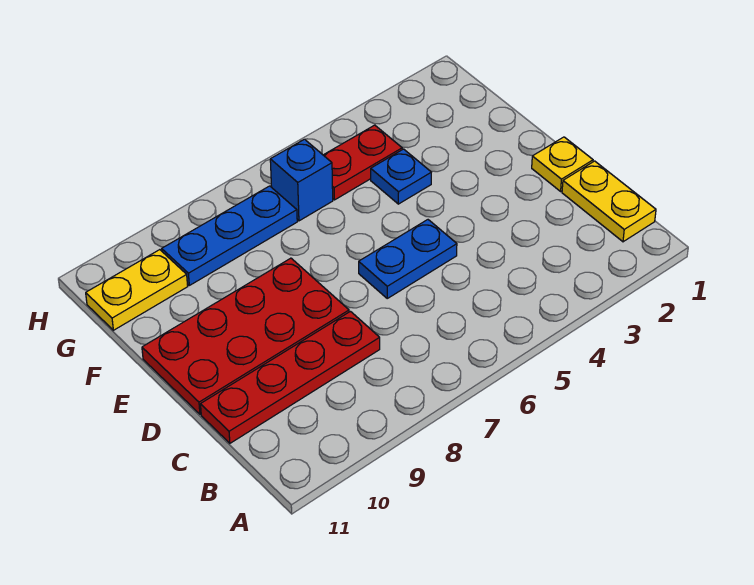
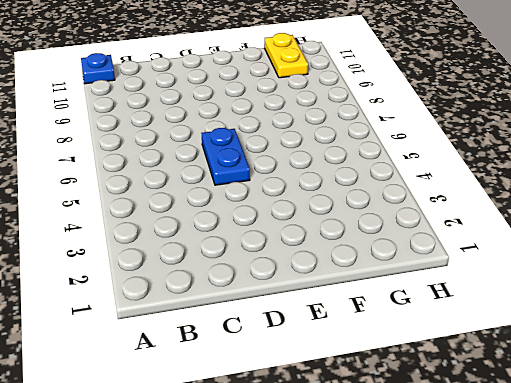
blue 1x1 plate [81,53,115,84] -> blue 1x1 plate moved to [371,149,431,204]
none -> yellow 1x2 plate [562,161,656,242]
none -> red 1x4 plate [201,311,380,443]

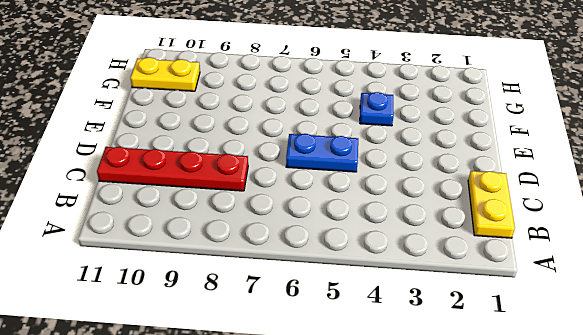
none -> yellow 1x1 plate [532,137,593,191]
none -> red 2x4 plate [142,258,349,414]

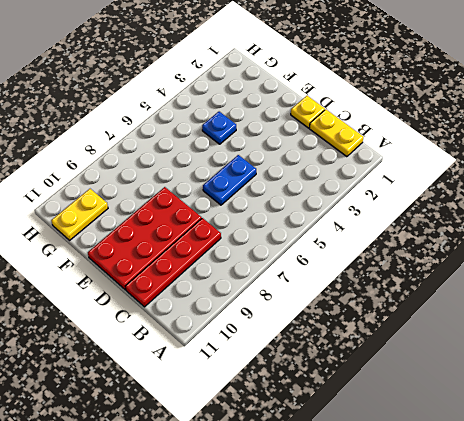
none -> red 1x2 plate [324,125,402,200]
none -> blue 1x1 brick [270,139,333,221]

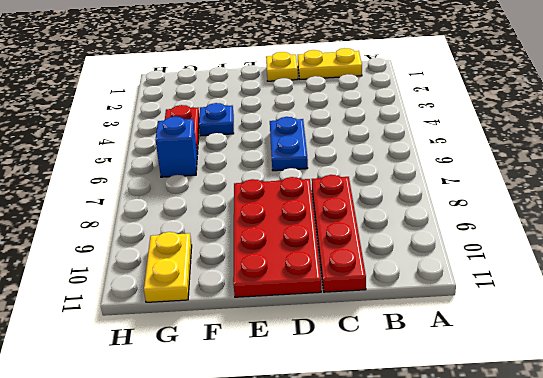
none -> blue 1x3 plate [162,186,297,285]

